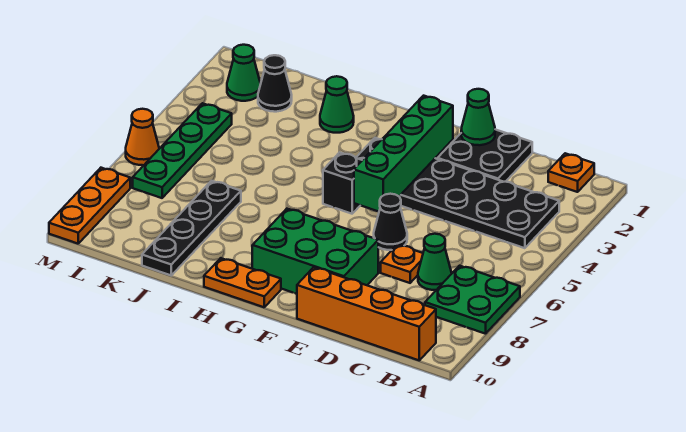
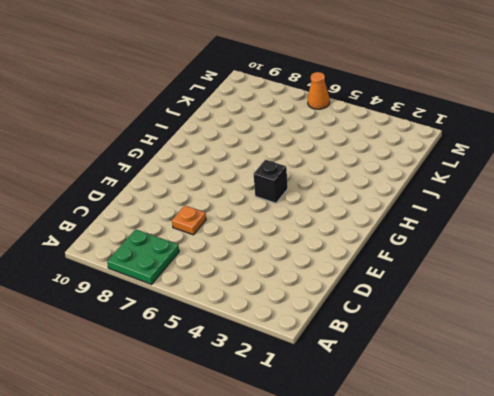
none -> orange 1x1 plate [548,153,594,192]
none -> black 2x6 plate [356,138,559,248]
none -> orange 1x4 brick [297,267,436,360]

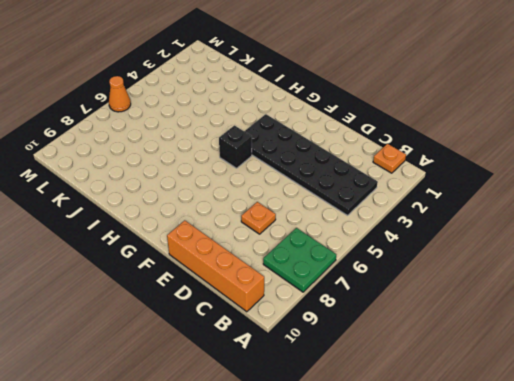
none -> green 1x1 cone [418,234,452,290]
none -> black 2x2 plate [438,129,532,182]
none -> black 1x1 cone [374,194,407,250]

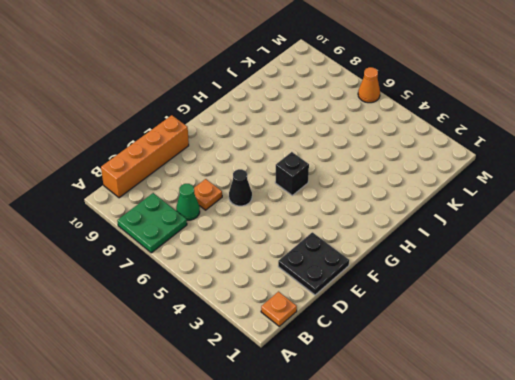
none -> black 2x6 plate [356,138,559,248]
none -> green 2x3 brick [252,209,378,294]
none -> orange 1x2 plate [204,258,281,307]

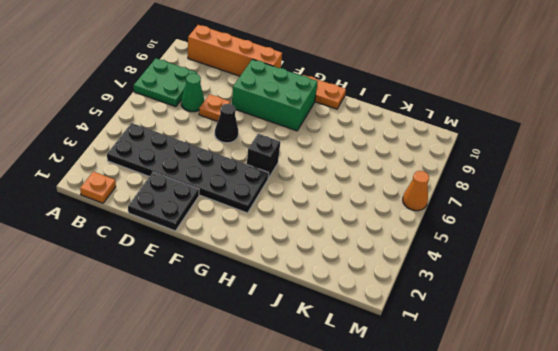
none -> green 1x1 cone [320,76,354,133]
none -> black 1x4 plate [142,181,241,275]
none -> black 1x1 cone [258,55,292,112]

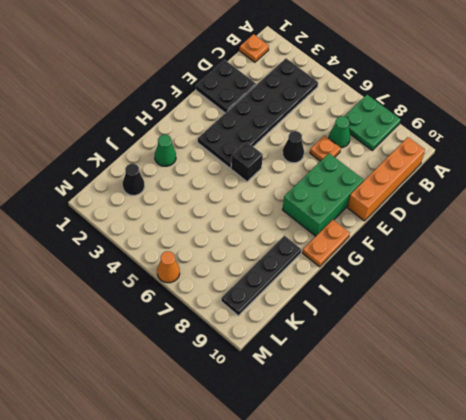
black 1x4 plate [221,236,301,316] -> black 1x4 plate turned to [142,181,241,275]
none -> green 1x1 cone [227,45,261,101]
none -> green 1x4 plate [133,103,232,198]
none -> orange 1x3 plate [49,168,130,244]

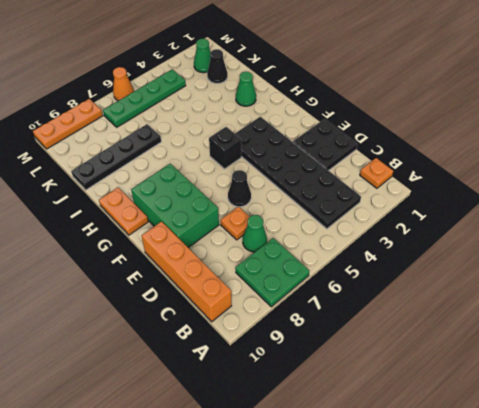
none -> green 1x1 cone [461,89,495,145]
none -> green 1x4 brick [354,96,453,212]

